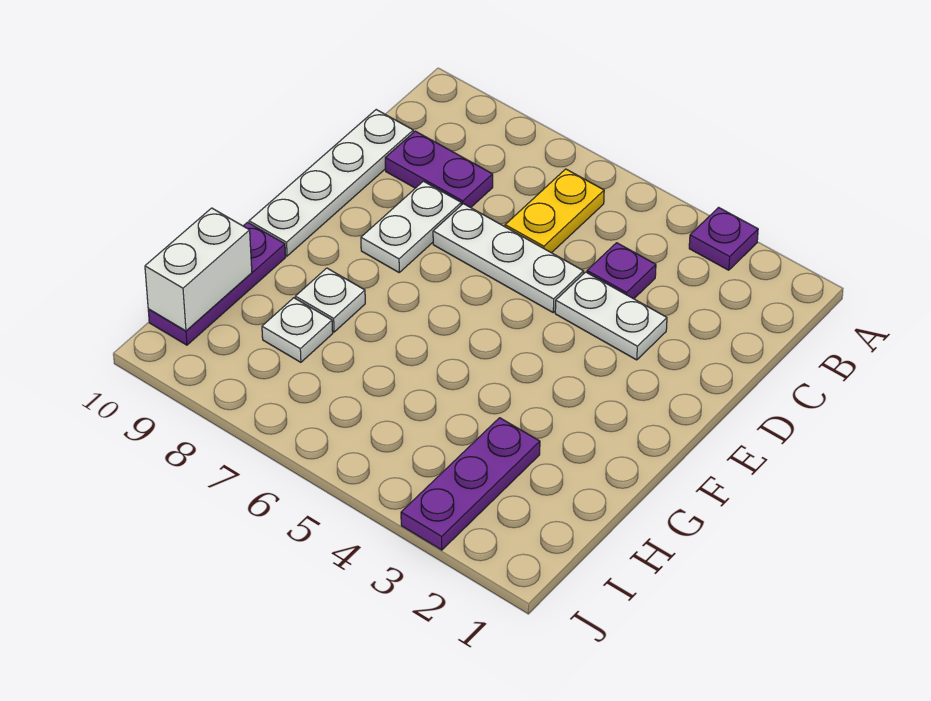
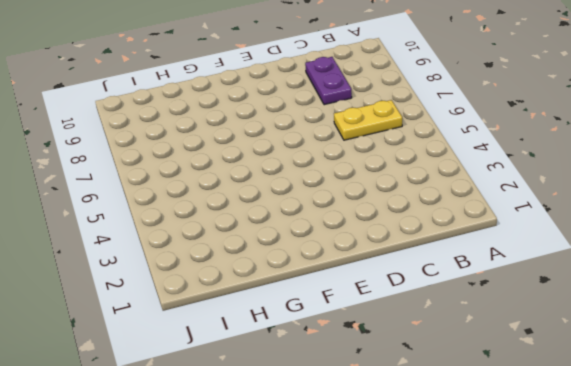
none -> purple 1x1 plate [689,207,758,270]
none -> purple 1x1 plate [587,243,656,299]
none -> white 1x4 plate [249,110,413,256]

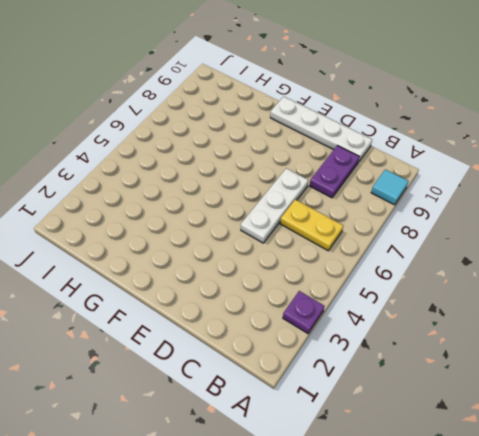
cyan 1x1 tile [371,169,408,205] -> none
none -> purple 1x1 plate [587,243,656,299]
none -> white 1x2 plate [555,272,667,360]
none -> white 1x2 plate [361,181,461,272]

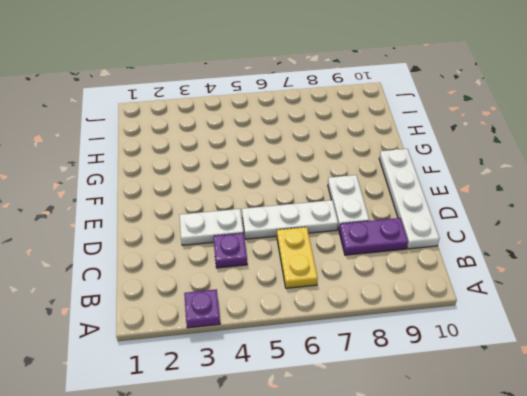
none -> white 1x1 plate [295,268,365,332]
none -> purple 1x3 plate [148,222,286,345]
none -> purple 1x3 plate [401,418,540,550]

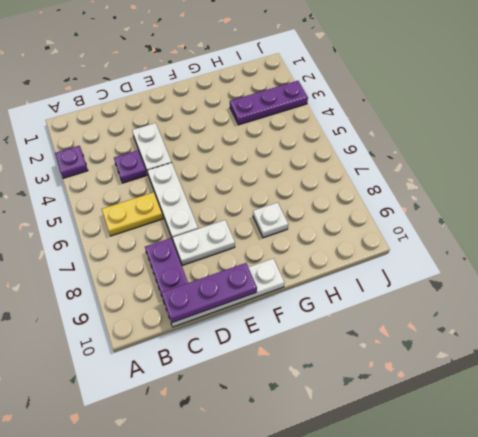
purple 1x3 plate [161,263,257,323] -> purple 1x3 plate moved to [148,222,286,345]
none -> white 1x1 plate [262,298,333,362]
none -> white 1x2 brick [145,208,252,331]

